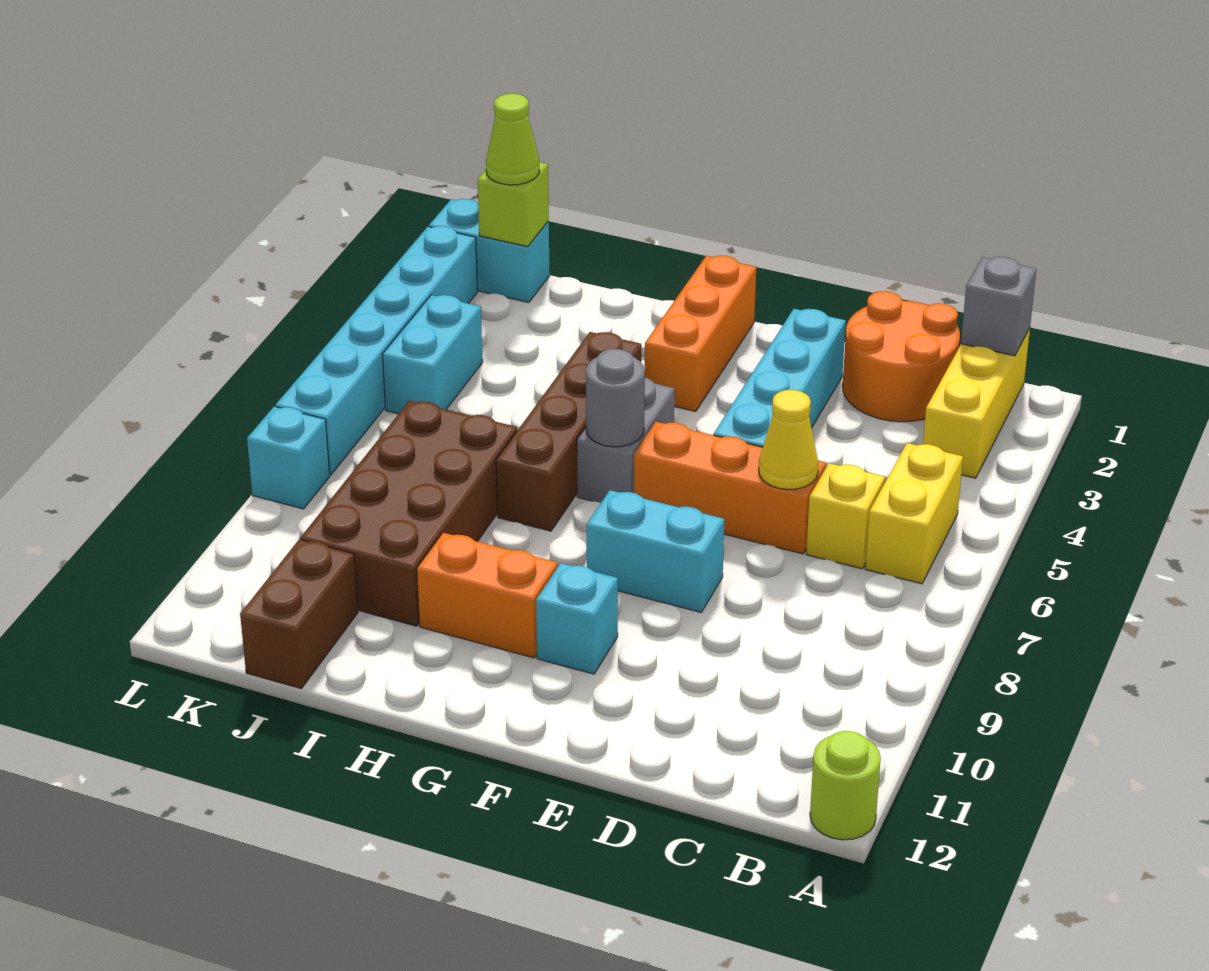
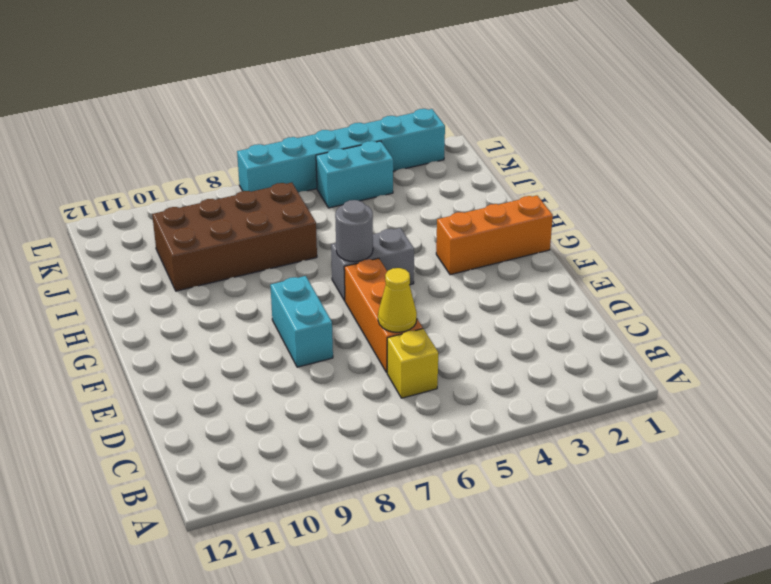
none -> lime 1x1 round brick [810,731,881,840]
none -> yellow 1x3 brick [923,328,1030,478]
none -> yellow 1x2 brick [865,443,963,584]

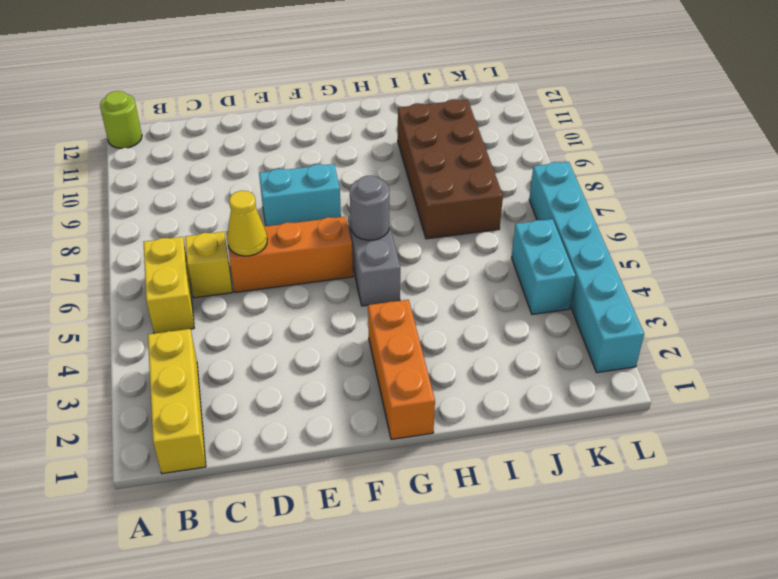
none -> orange 2x2 round brick [843,291,960,422]
none -> cyan 1x4 brick [714,309,846,447]
none -> cyan 1x1 brick [536,563,618,674]

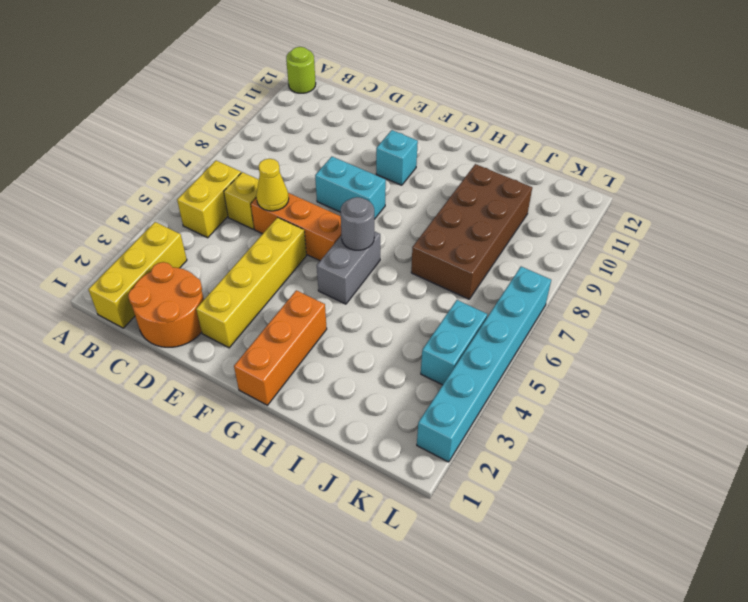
yellow 1x4 brick [196,218,307,348] -> cyan 1x4 brick [714,309,846,447]
none -> orange 1x2 brick [417,533,558,658]
none -> brown 1x4 brick [496,332,641,531]
none -> brown 1x2 brick [240,539,358,688]

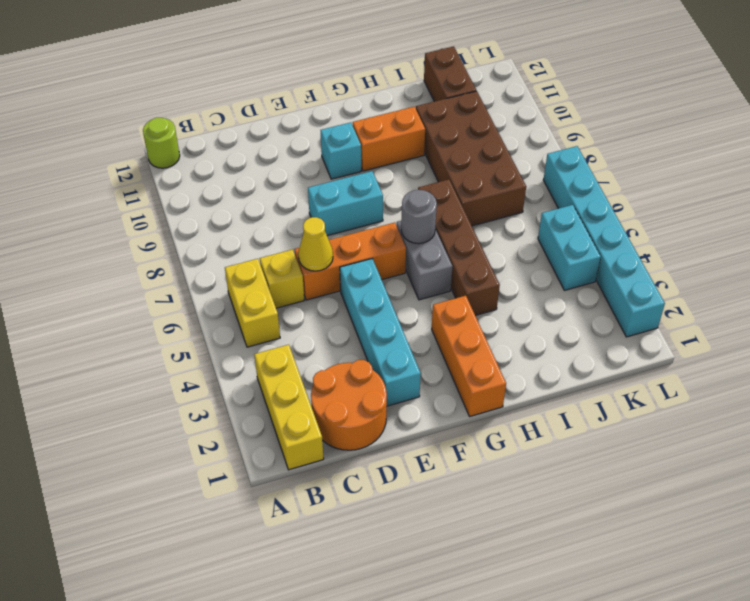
none -> cyan 1x2 brick [429,199,550,303]
none -> cyan 1x1 brick [247,406,330,509]
none -> grey 1x1 brick [961,257,1036,356]

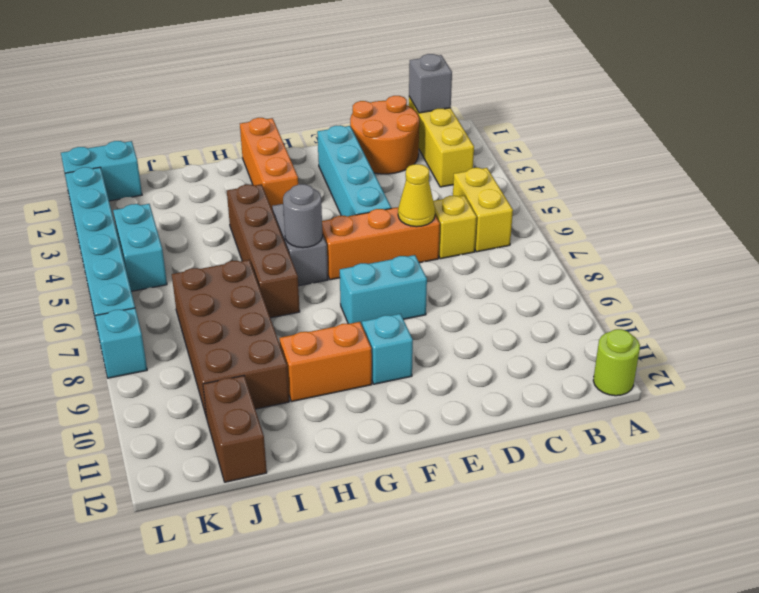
none -> lime 1x1 brick [478,162,549,247]
none -> lime 1x1 cone [486,94,540,185]

